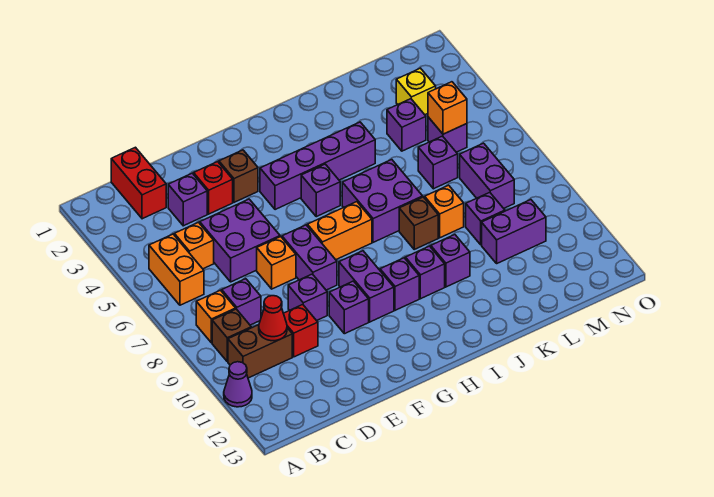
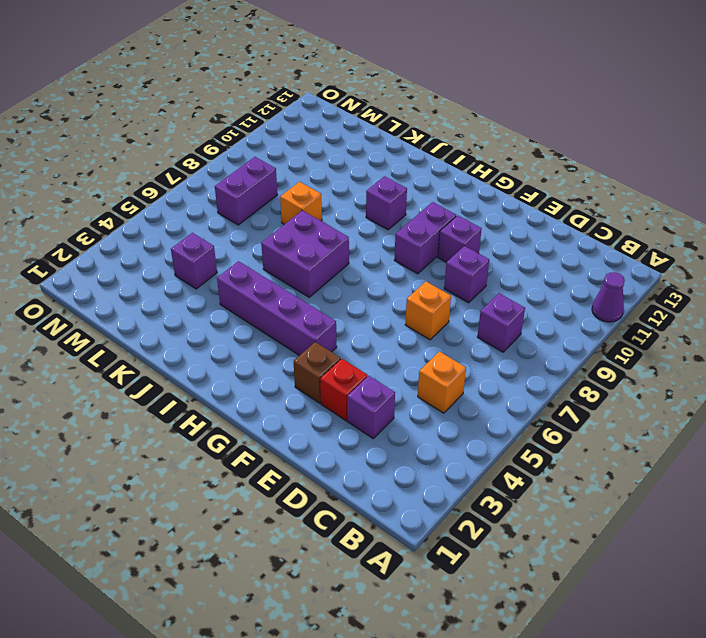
none -> orange 1x2 brick [149,234,204,305]
none -> orange 1x1 brick [196,290,236,343]
none -> brown 1x1 brick [212,309,251,361]
none -> brown 1x2 brick [228,325,292,378]

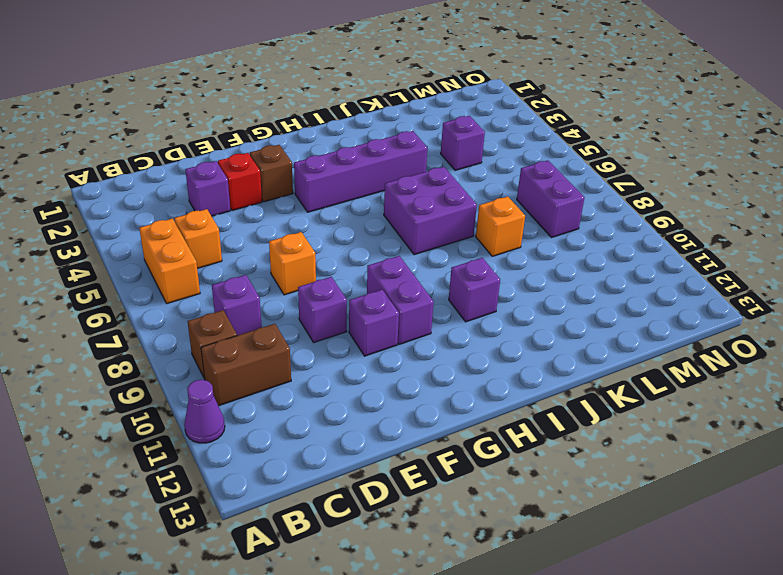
none -> orange 1x1 brick [196,290,236,343]
none -> red 1x2 brick [111,147,166,219]
none -> purple 2x2 brick [200,199,280,282]
none -> red 1x1 brick [283,305,318,357]

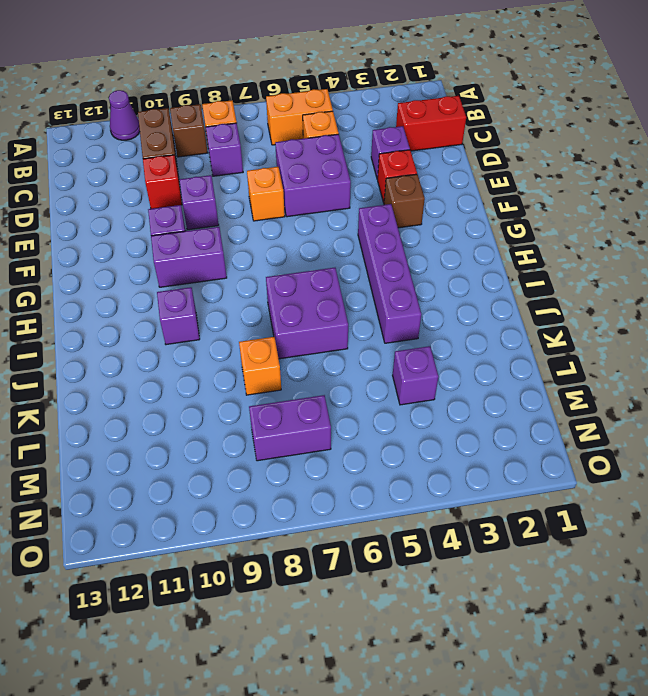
none -> purple 1x2 brick [282,225,337,290]
none -> orange 1x2 brick [307,202,372,260]
none -> purple 1x1 brick [301,164,340,217]
none -> purple 1x1 brick [380,258,419,310]

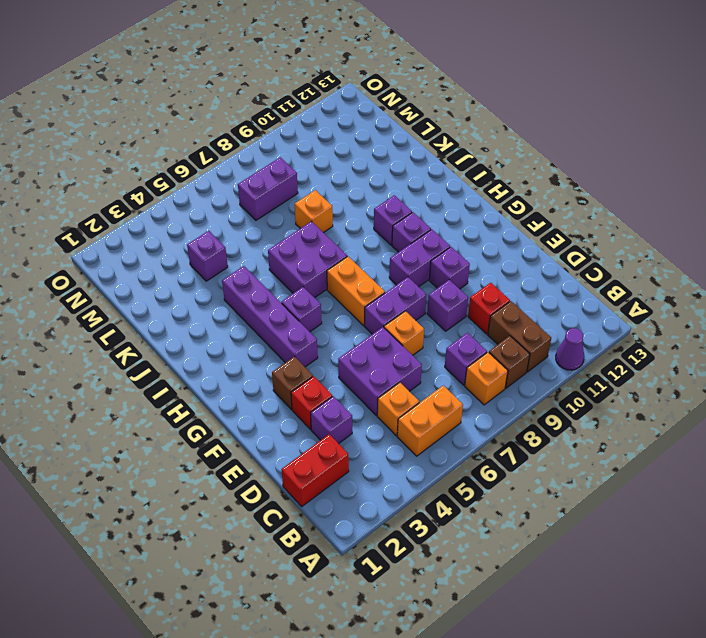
none -> brown 1x1 brick [399,197,438,249]
none -> purple 1x1 brick [431,235,470,287]
none -> purple 1x1 brick [418,136,458,189]
none -> purple 1x1 brick [466,192,505,245]

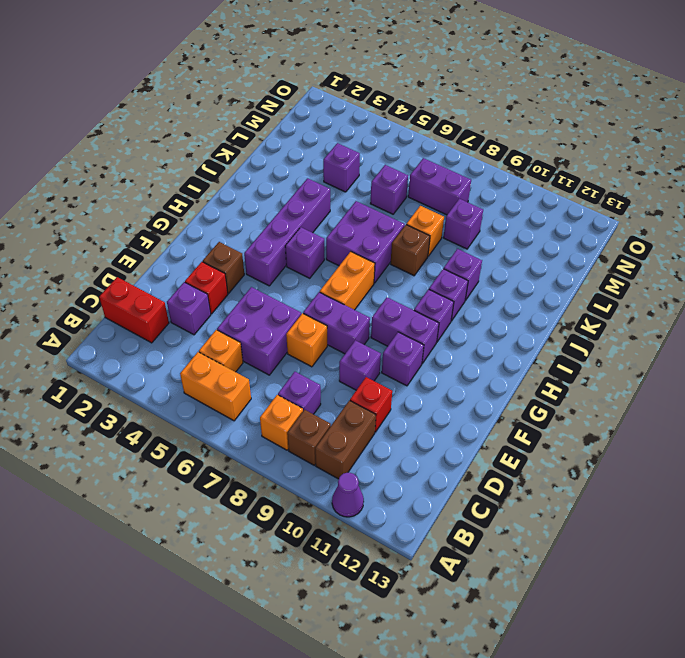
none -> purple 1x2 brick [482,200,546,263]
none -> yellow 1x1 brick [396,68,436,115]
none -> purple 1x1 brick [428,117,467,152]
none -> red 1x1 cone [259,296,287,341]

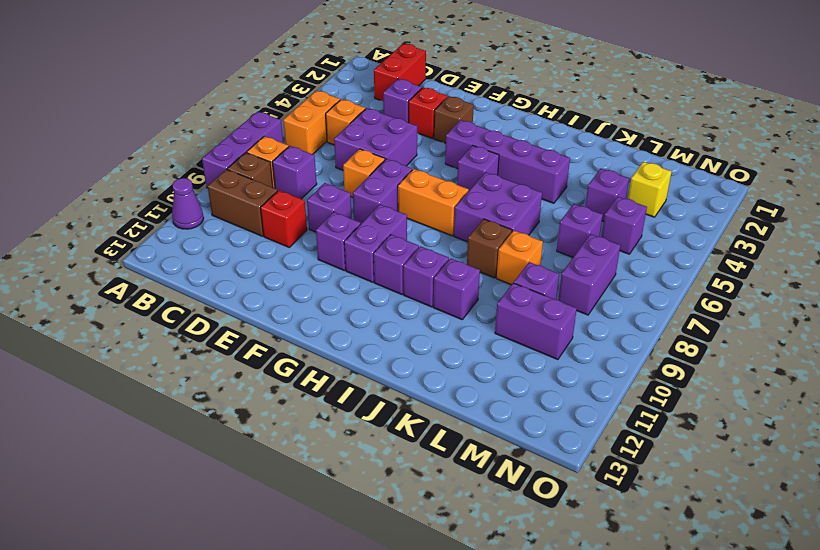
purple 1x3 brick [202,111,283,188] -> none
none -> red 1x1 cone [259,296,287,341]
none -> orange 1x1 brick [428,82,467,134]

